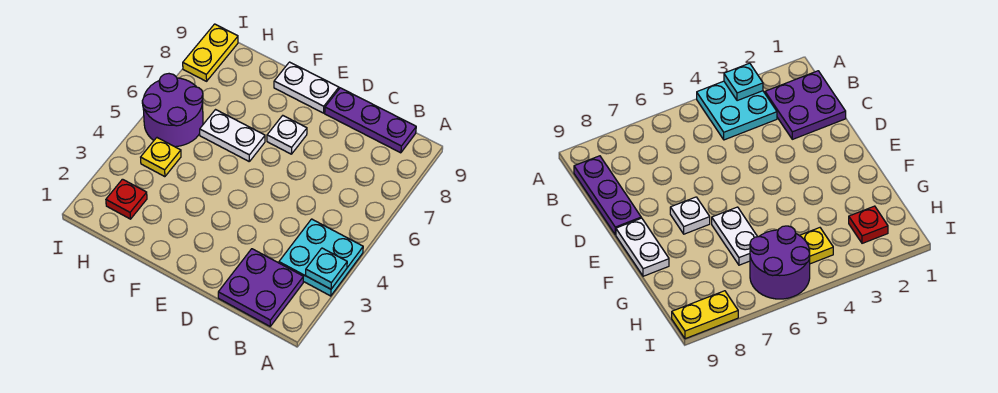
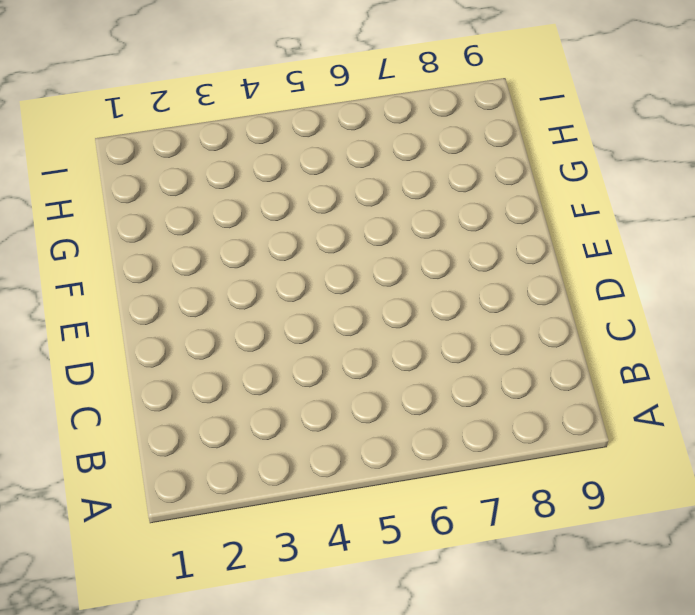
none -> cyan 2x2 plate [279,219,363,296]
none -> purple 2x2 plate [218,249,303,326]

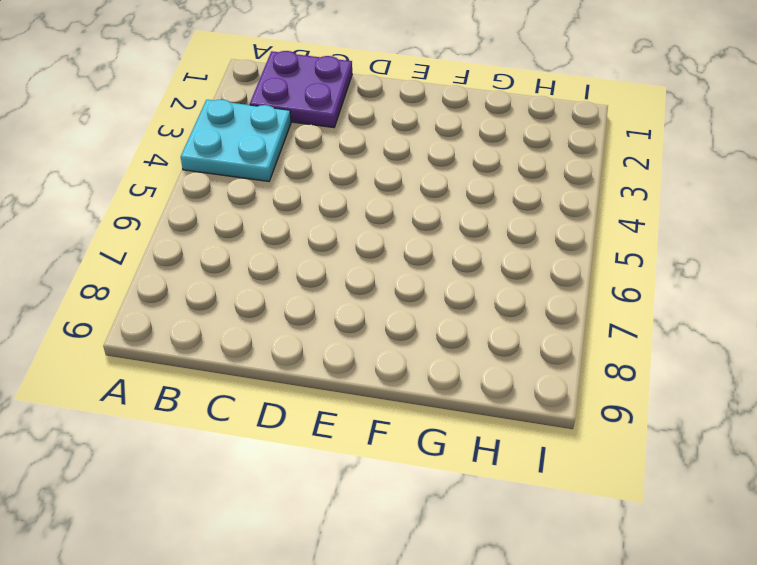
none -> purple 1x3 plate [325,88,416,153]
none -> white 1x1 plate [267,116,307,154]

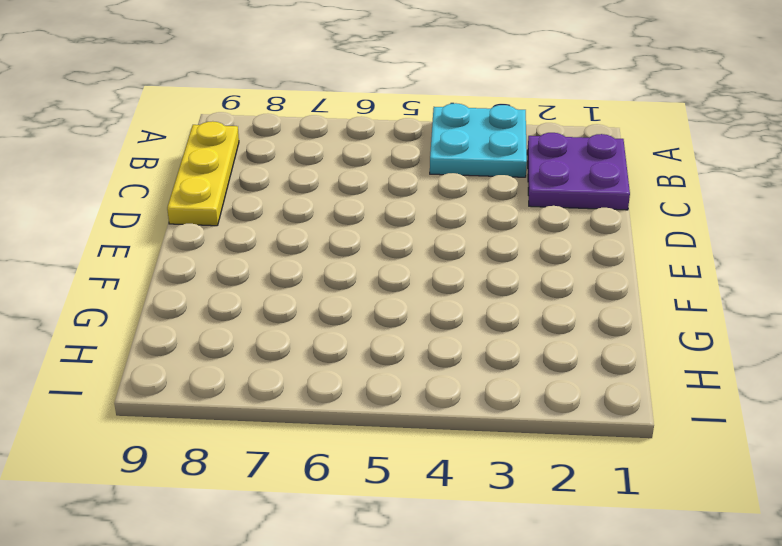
yellow 1x3 plate [167,121,239,226] -> purple 1x3 plate [325,88,416,153]
none -> white 1x1 plate [267,116,307,154]
none -> white 1x2 plate [274,62,339,113]

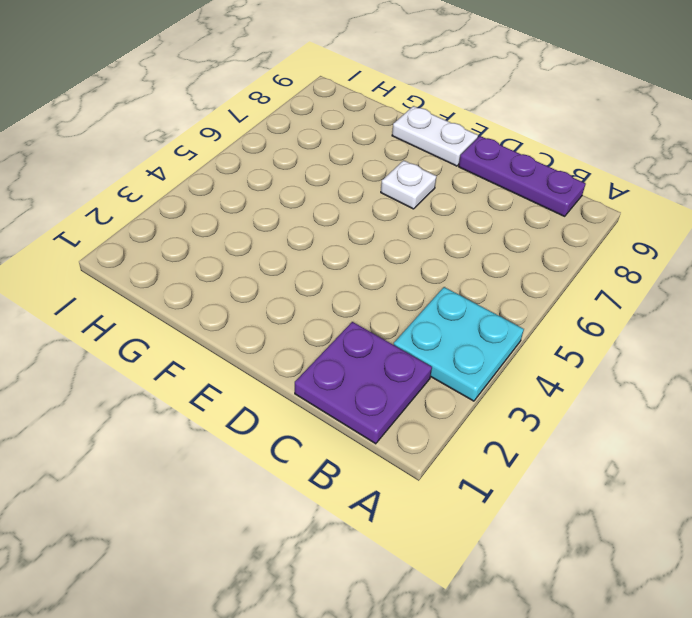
none -> white 1x2 plate [200,110,265,161]
none -> red 1x1 plate [106,179,147,219]

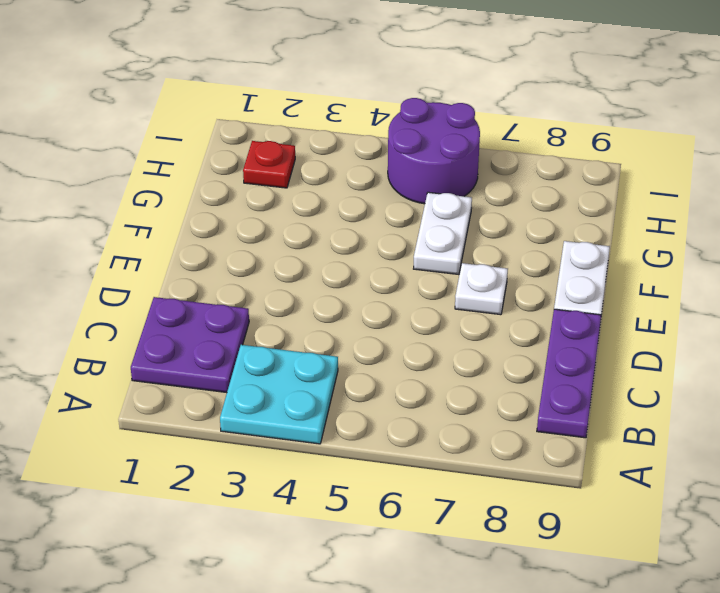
none -> yellow 1x1 plate [141,138,181,177]
none -> yellow 1x2 plate [183,24,238,81]

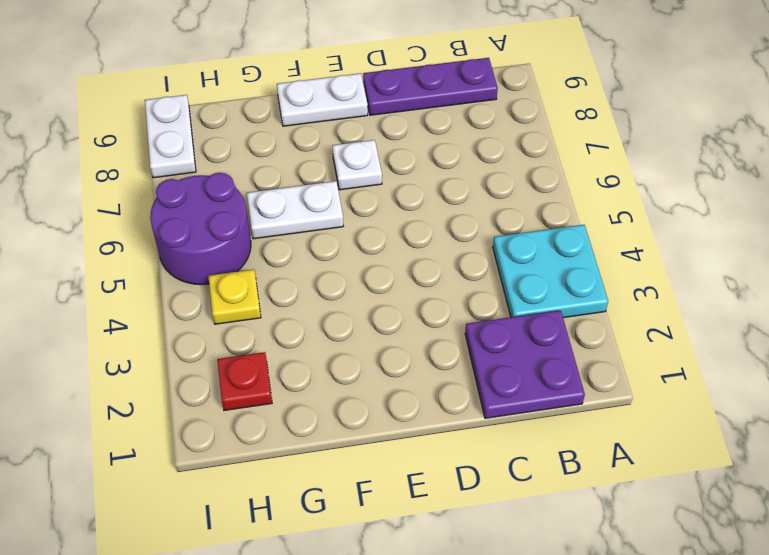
white 1x2 plate [145,95,196,178] -> yellow 1x2 plate [183,24,238,81]
none -> cyan 1x1 plate [306,248,347,289]

